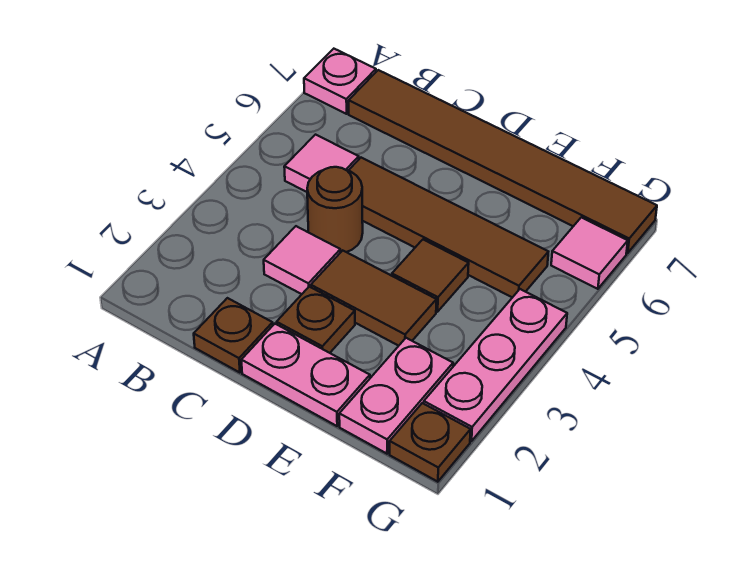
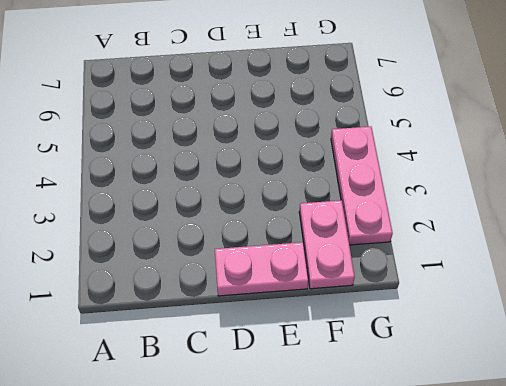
none -> pink 1x1 plate [304,49,376,114]
none -> pink 1x1 tile [284,135,359,192]
none -> brown 1x6 tile [349,70,657,253]

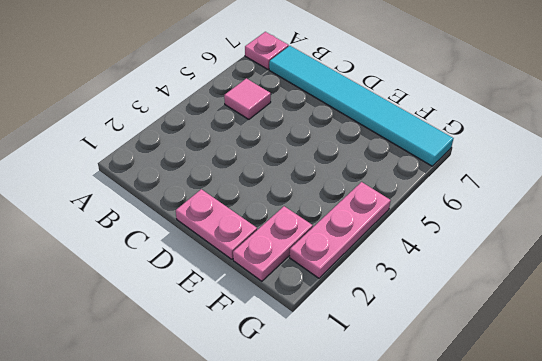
cyan 1x6 tile [269,46,454,166] -> brown 1x6 tile [349,70,657,253]
none -> brown 1x1 plate [194,298,273,373]
none -> pink 1x1 tile [264,226,340,294]
none -> brown 1x1 round brick [307,167,363,253]

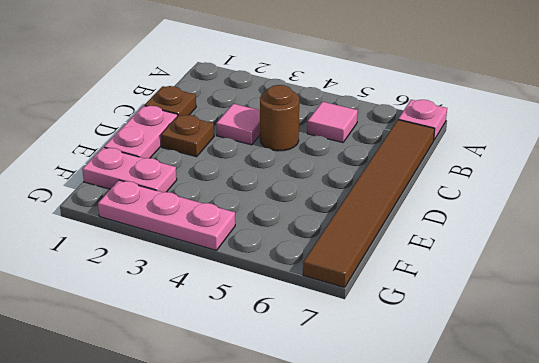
none -> brown 1x4 tile [348,158,548,297]
none -> brown 1x2 tile [311,251,436,346]
none -> brown 1x1 tile [392,240,469,312]

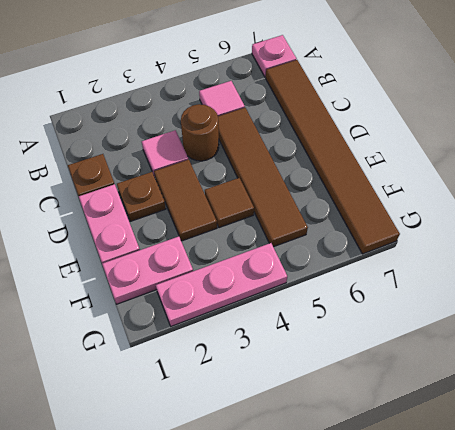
none -> brown 1x1 plate [390,403,471,482]
none -> pink 1x1 tile [551,217,628,289]

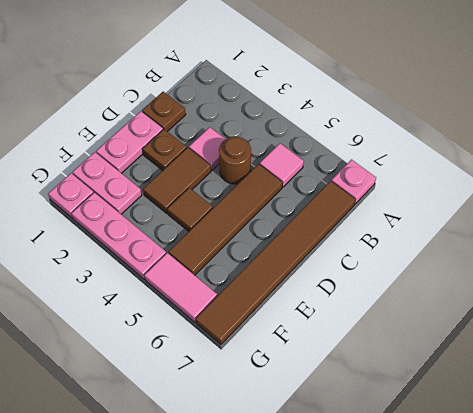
pink 1x1 plate [48,173,94,218] -> brown 1x1 plate [390,403,471,482]
pink 1x2 tile [144,253,217,322] -> pink 1x1 tile [551,217,628,289]

